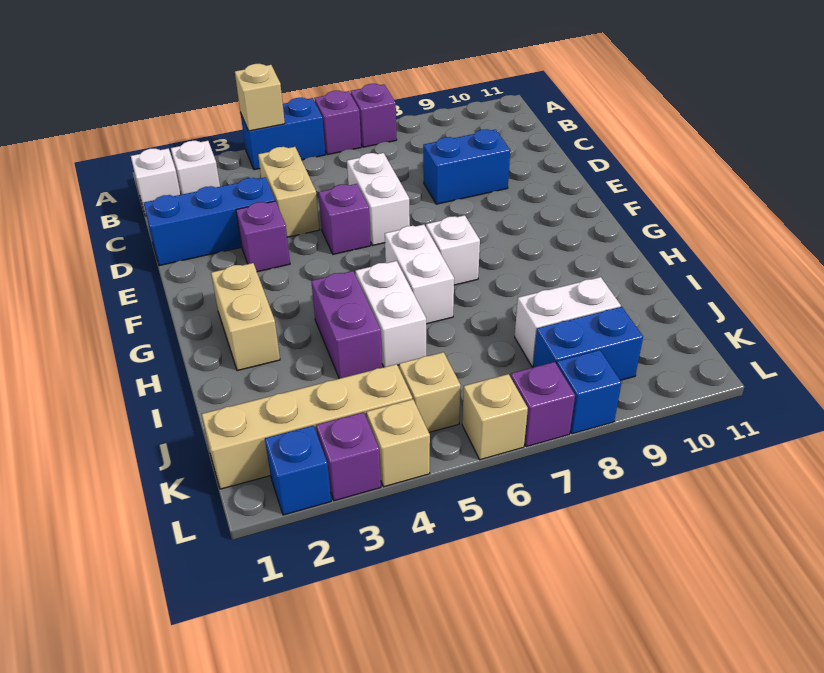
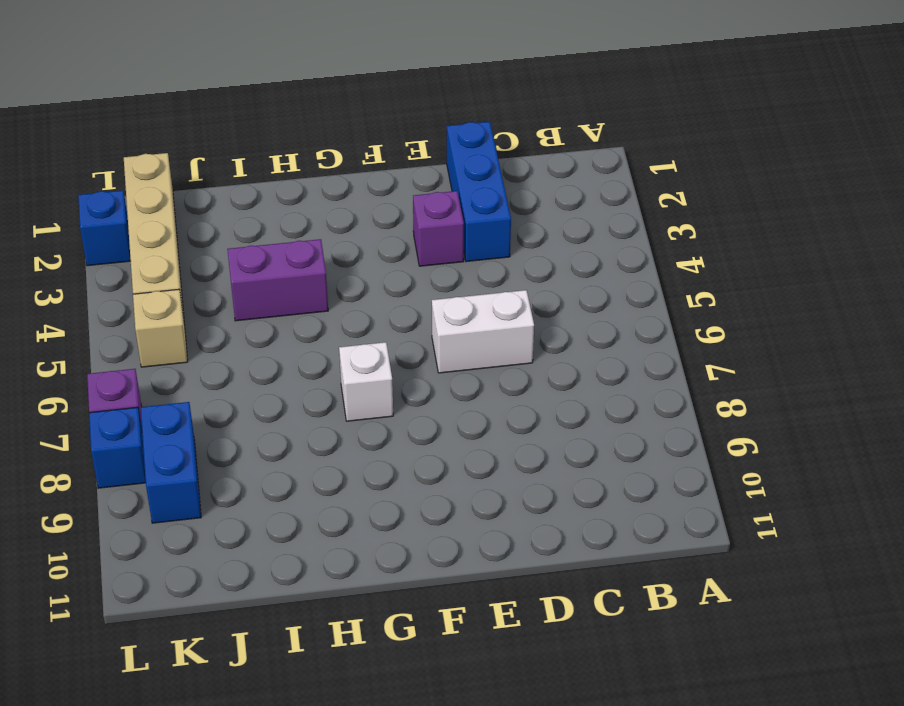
none -> blue 1x2 brick [241,98,325,170]
none -> purple 1x1 brick [315,91,361,155]
none -> purple 1x1 brick [351,84,397,147]

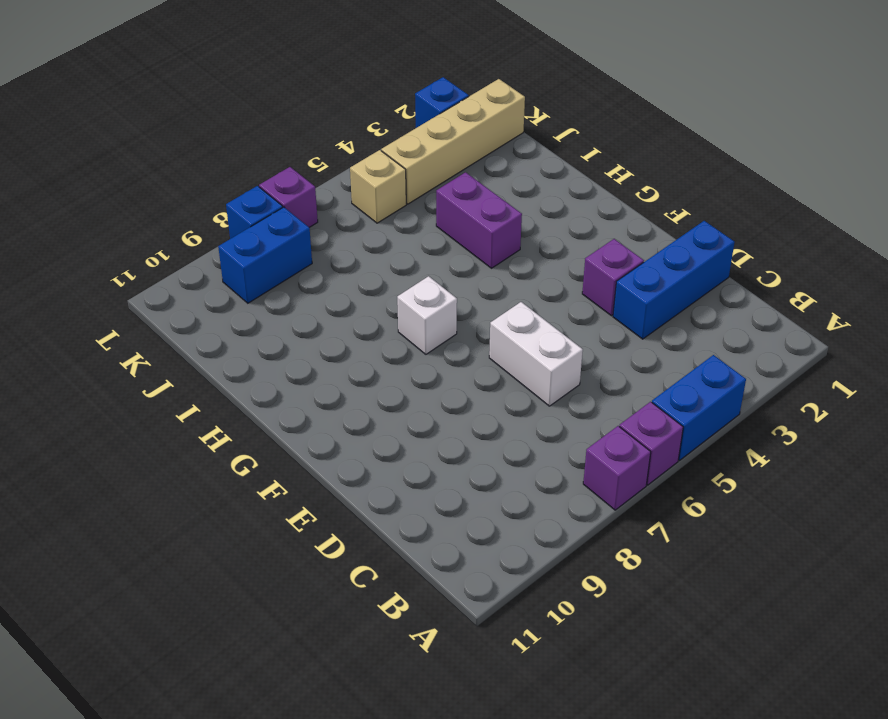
none -> white 1x1 brick [131,148,181,216]
none -> white 1x1 brick [171,141,220,195]
none -> tan 1x2 brick [258,147,319,237]

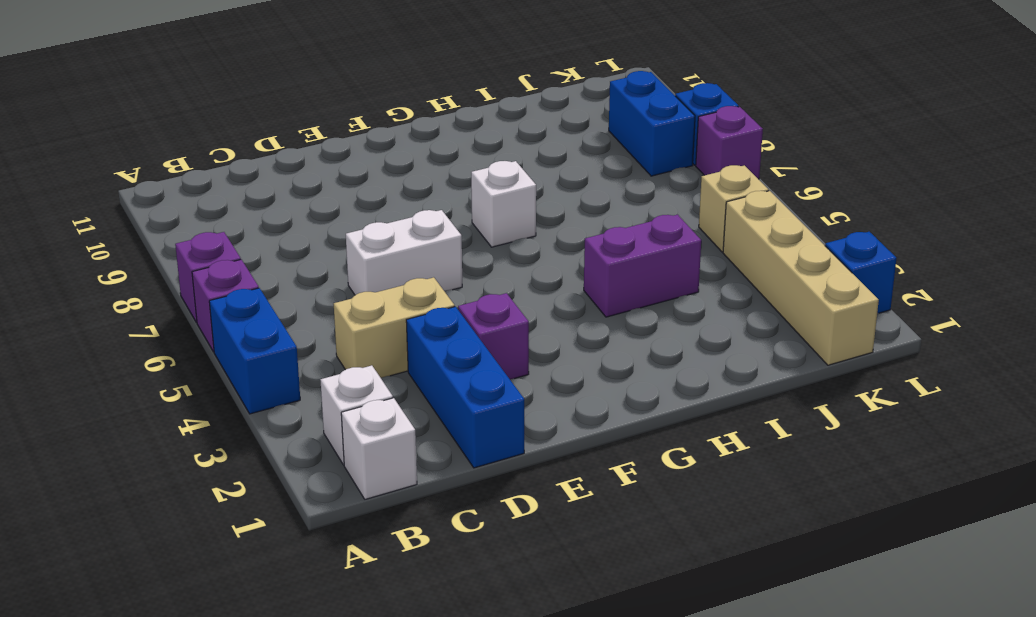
none -> blue 1x2 brick [423,129,510,204]
none -> purple 1x1 brick [319,184,371,254]
none -> tan 1x2 brick [211,263,280,371]

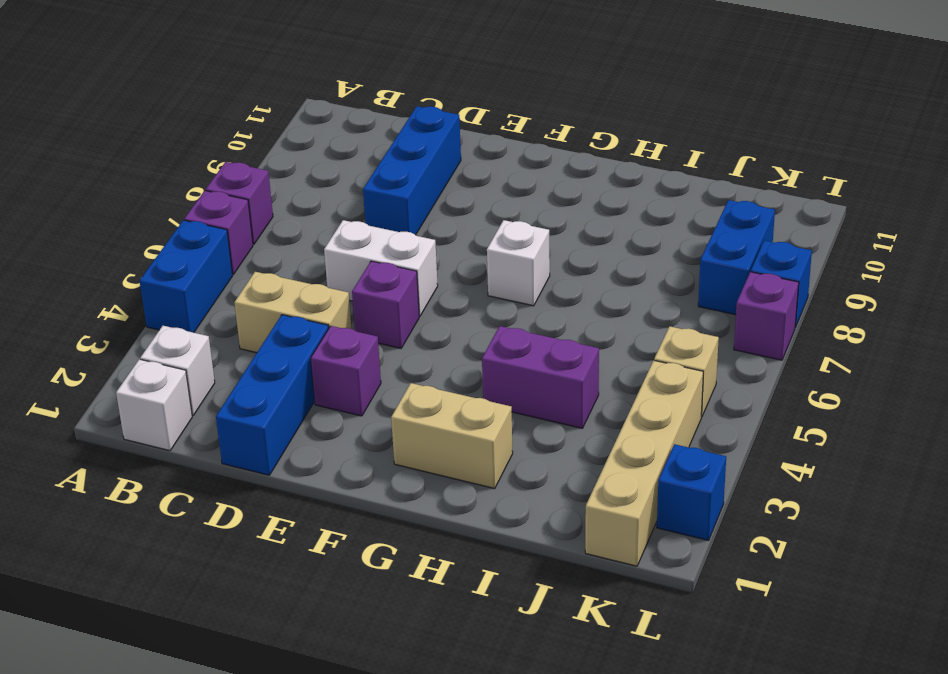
blue 1x3 brick [363,106,461,235] -> blue 1x2 brick [423,129,510,204]
none -> white 1x2 brick [385,225,454,324]
none -> white 1x2 brick [355,261,426,367]
none -> white 1x2 brick [515,277,621,366]

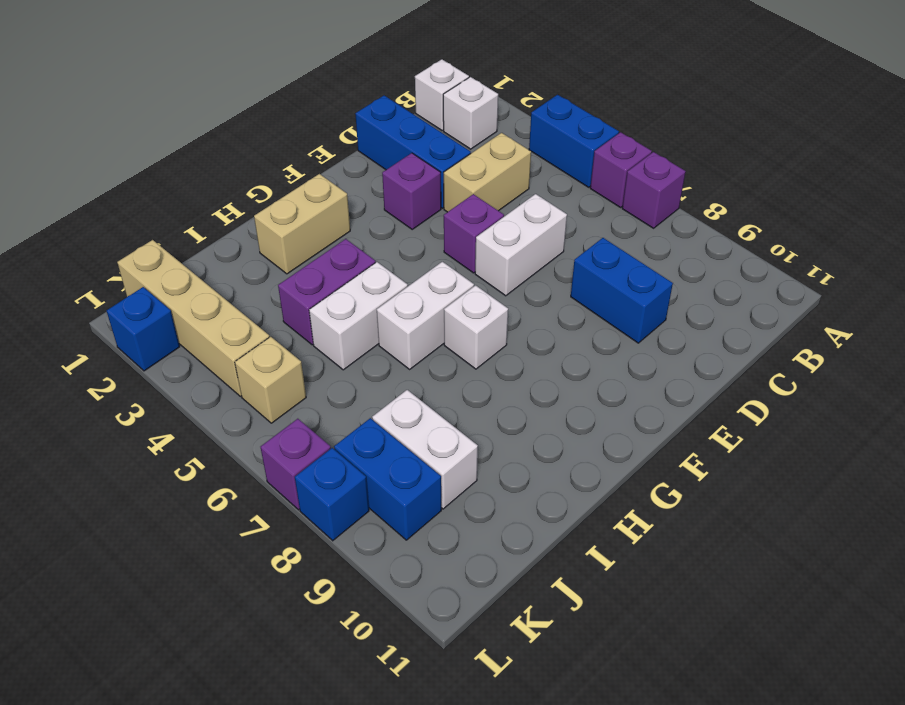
none -> purple 1x1 brick [316,412,381,501]
none -> tan 1x1 brick [366,399,430,487]
none -> tan 1x1 brick [462,374,528,460]

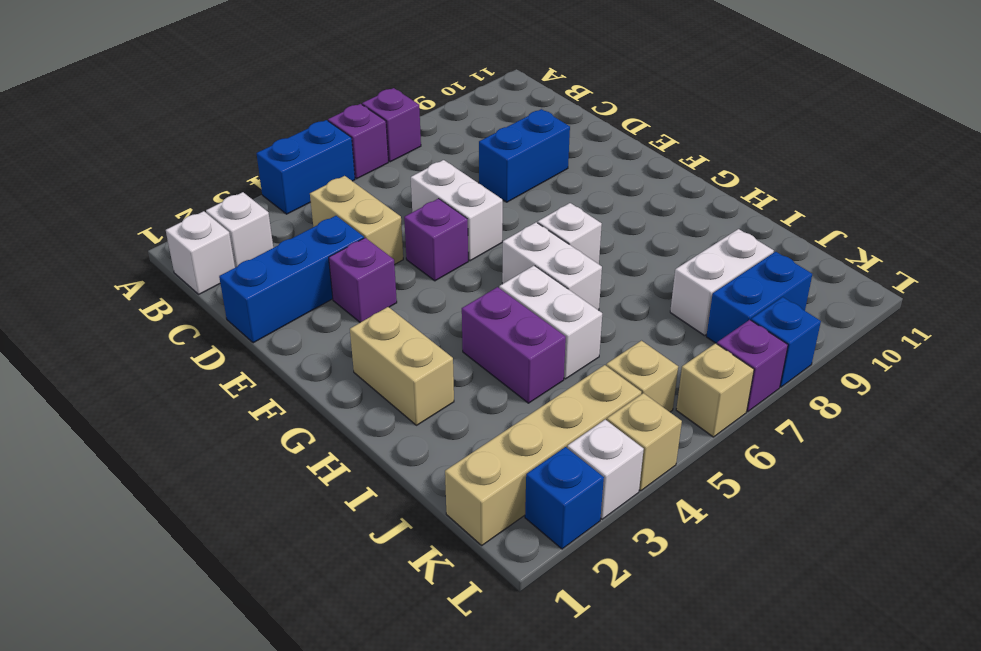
white 1x1 brick [567,420,644,519] -> purple 1x1 brick [316,412,381,501]
none -> tan 1x1 brick [235,64,285,131]

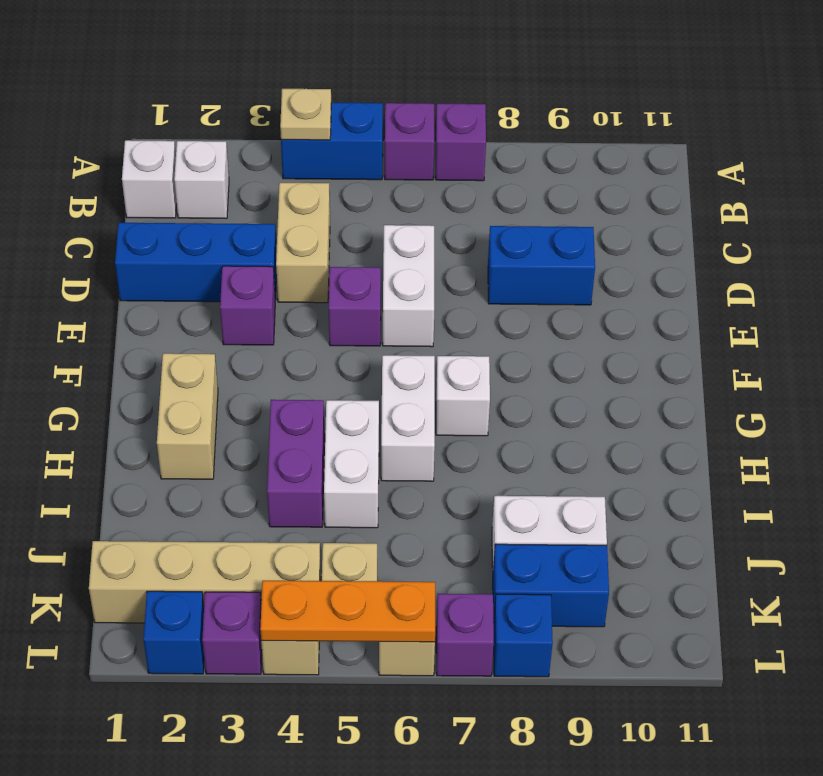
tan 1x1 plate [280,89,331,140] -> tan 1x1 brick [235,64,285,131]
orange 1x3 plate [260,581,435,642] -> none

